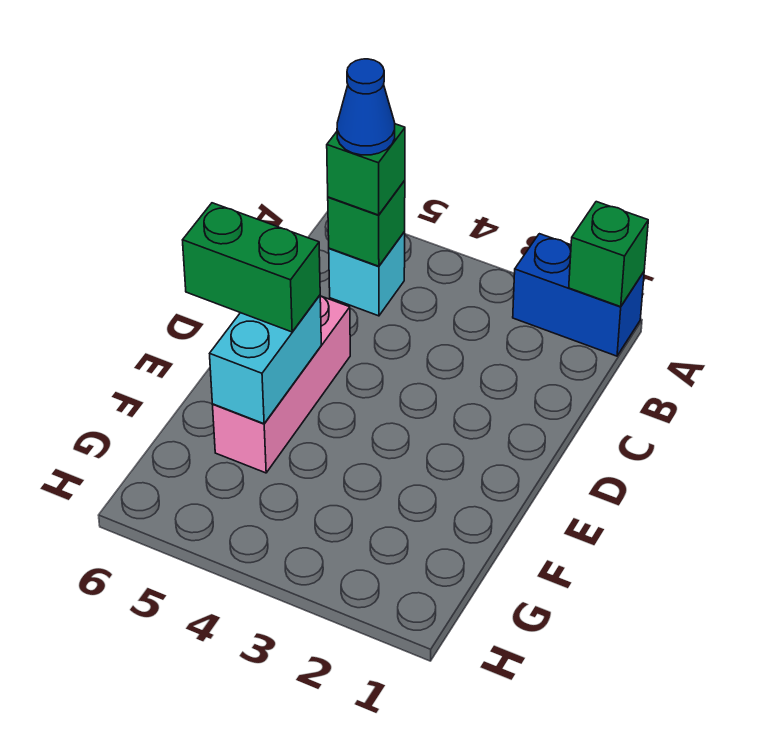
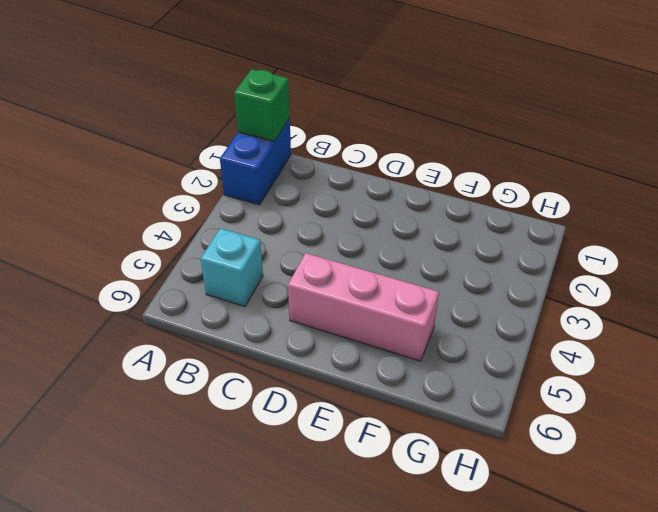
none -> green 1x1 brick [328,180,405,266]
none -> cyan 1x2 brick [210,295,321,424]

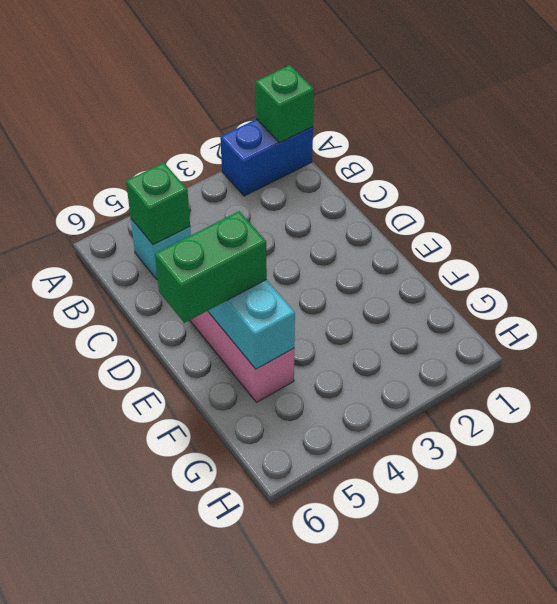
none -> green 1x1 brick [327,124,405,215]
none -> blue 1x1 cone [337,59,395,155]

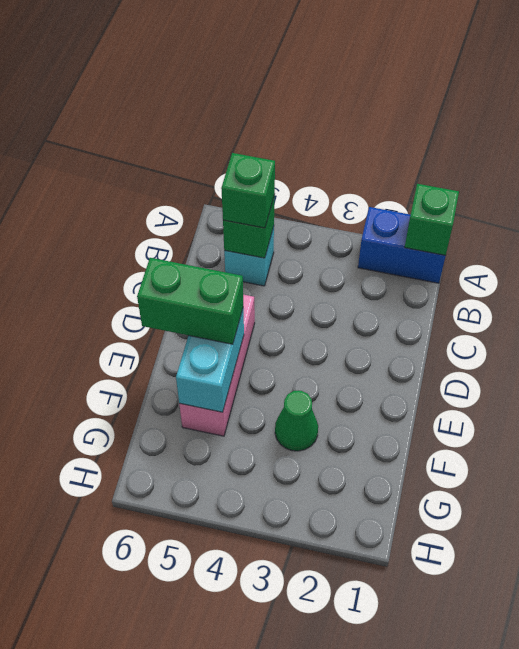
green 1x1 cone [275,391,318,451] -> none
none -> blue 1x1 cone [337,59,395,155]

